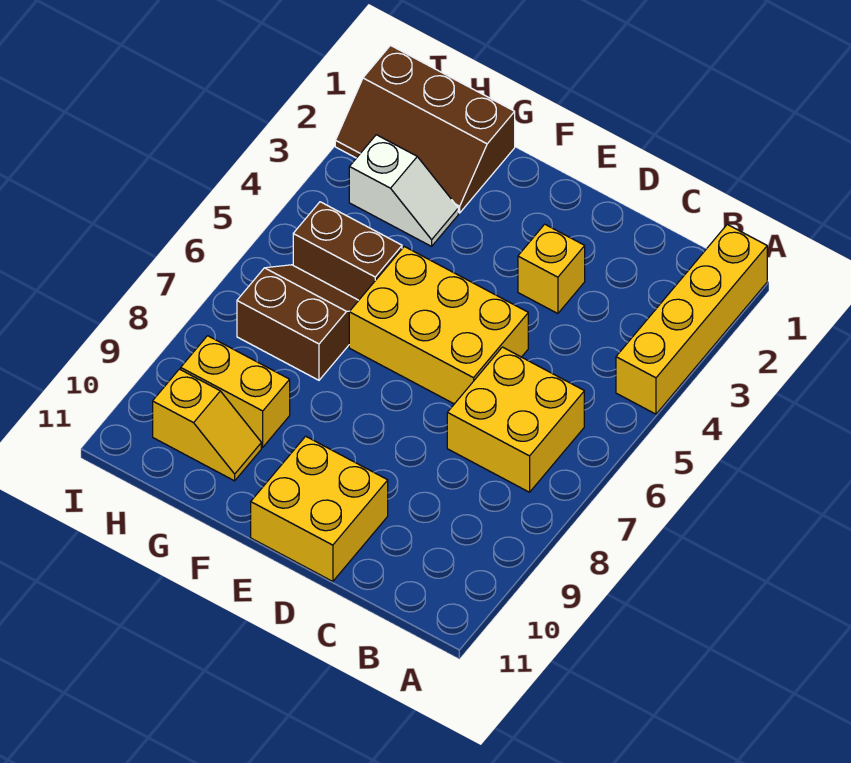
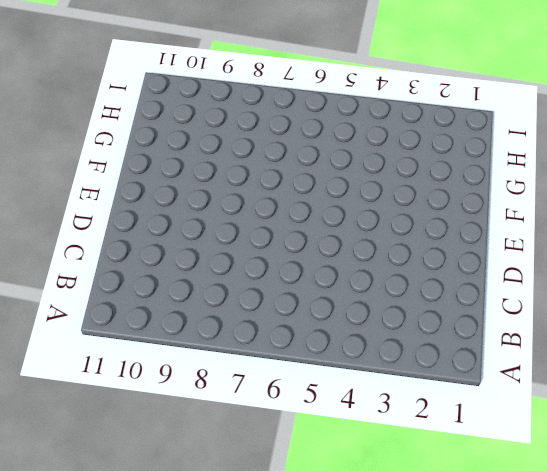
none -> yellow 1x4 brick [616,224,767,414]
none -> yellow 2x2 brick [447,347,584,492]

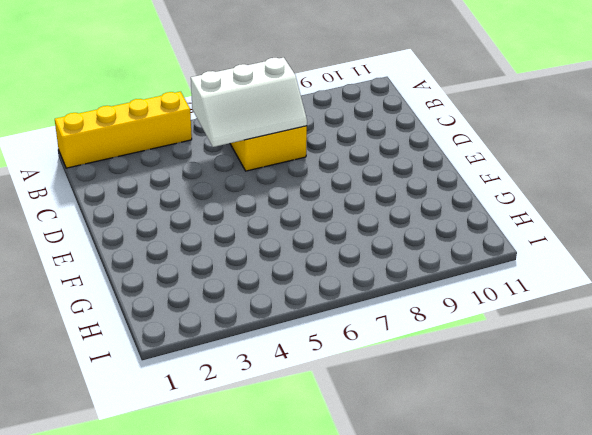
white 2x3 slope [191,58,307,147] -> none
none -> yellow 1x1 brick [518,224,585,314]
none -> yellow 2x3 brick [349,247,528,404]

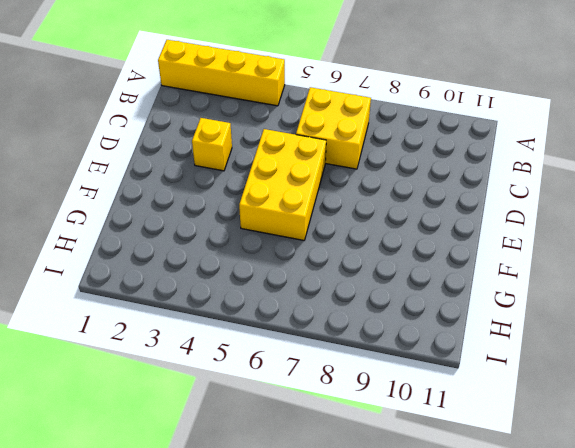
none -> yellow 2x2 brick [251,436,388,582]
none -> brown 2x3 slope [335,45,515,213]

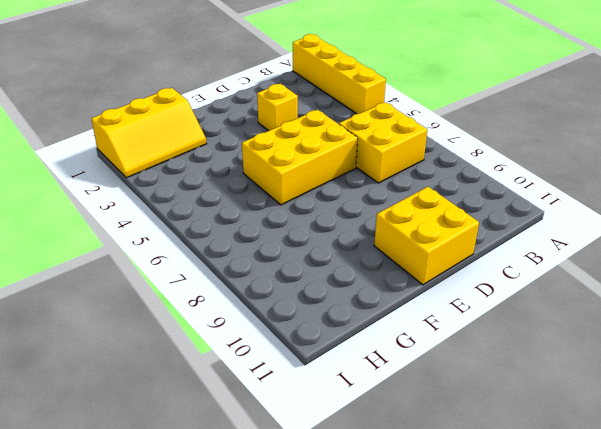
yellow 2x3 slope [91,88,207,178] -> brown 2x3 slope [335,45,515,213]
none -> white 1x2 slope [349,135,458,246]
none -> brown 1x2 brick [293,202,402,300]

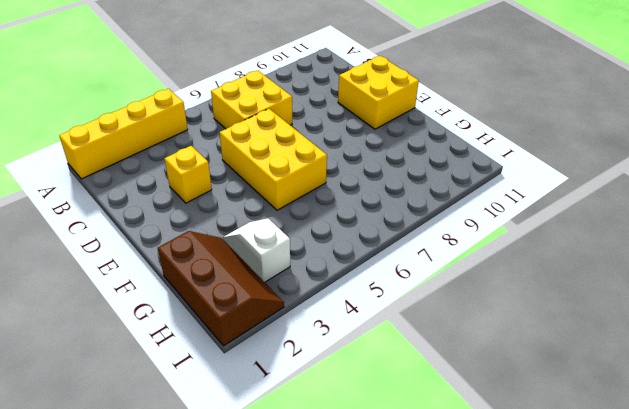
none -> brown 1x2 brick [293,202,402,300]
none -> brown 2x2 slope [237,265,359,380]

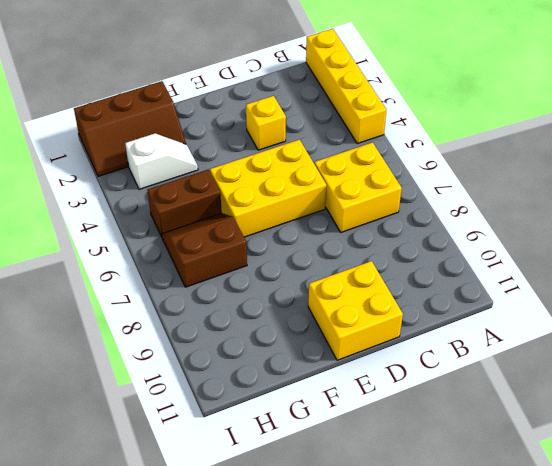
none -> yellow 1x2 brick [181,336,290,447]
none -> yellow 1x2 slope [153,369,261,481]

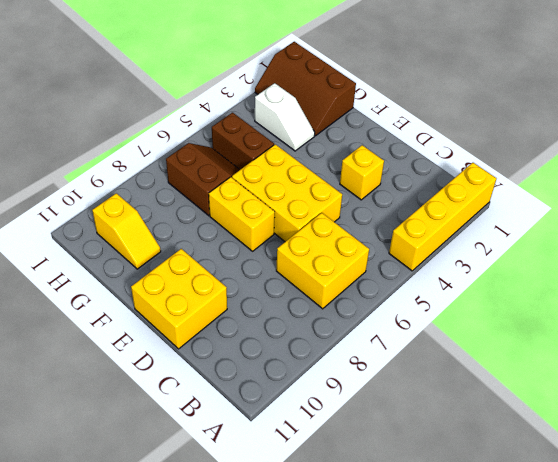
yellow 1x2 brick [209,177,275,251] -> yellow 1x2 brick moved to [181,336,290,447]

